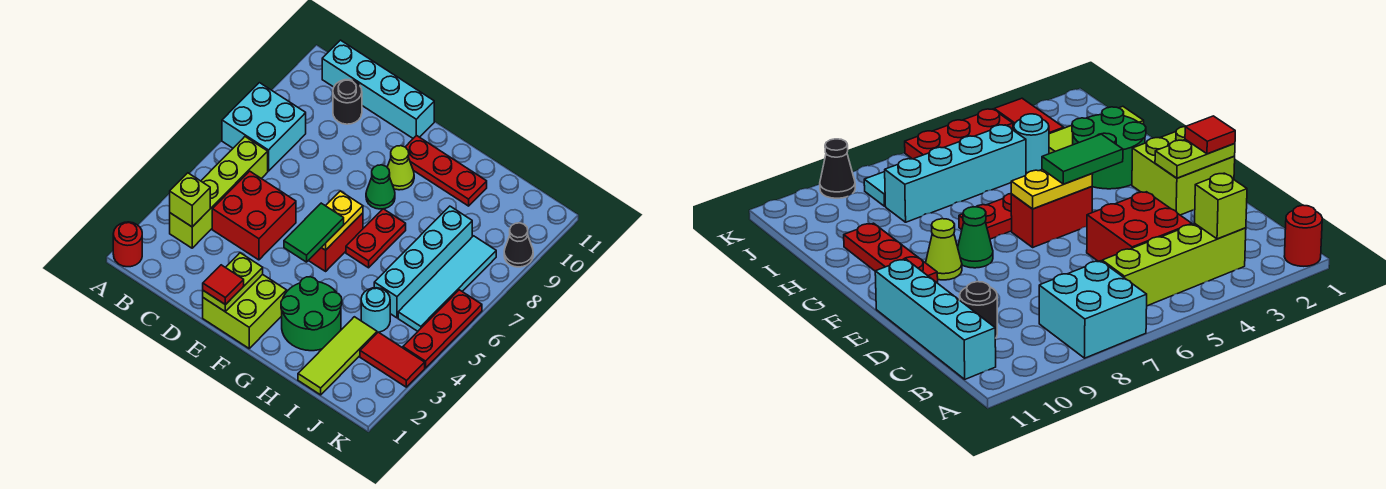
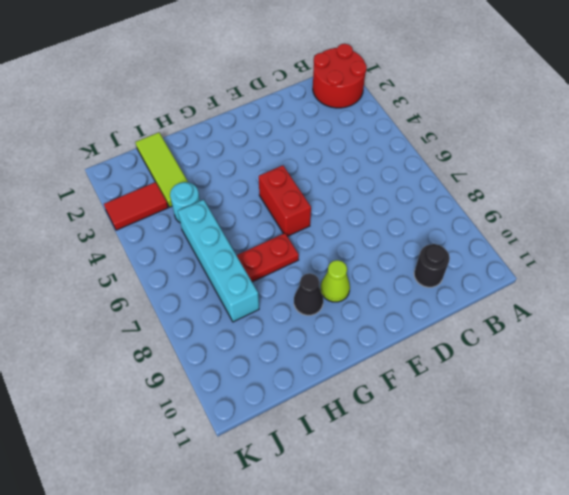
red 2x2 round brick [313,44,367,108] -> red 1x1 round brick [113,222,142,267]
red 1x2 plate [237,233,299,282] -> red 1x2 plate turned to [346,209,406,268]
black 1x1 cone [294,273,323,315] -> black 1x1 cone moved to [504,223,533,267]
none -> cyan 2x2 brick [222,83,306,171]
none -> lime 1x4 brick [170,137,268,248]
none -> cyan 1x4 brick [322,40,434,138]

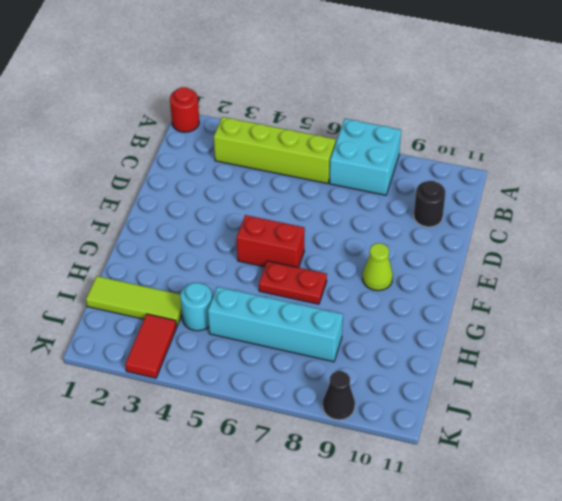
none -> cyan 1x4 brick [322,40,434,138]
none -> red 2x2 brick [212,171,296,260]
none -> lime 2x2 brick [203,274,287,348]

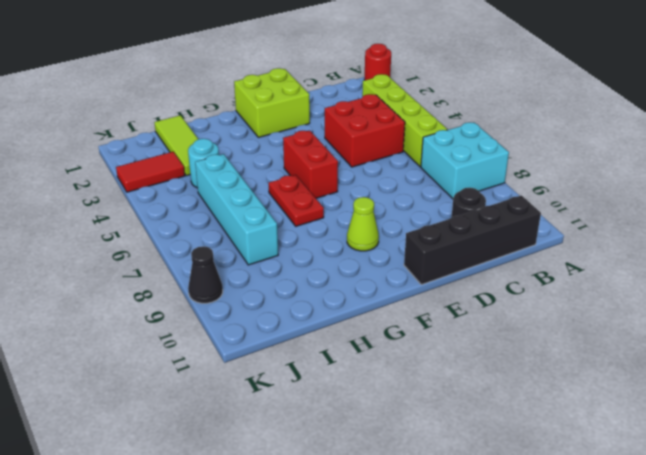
black 1x4 brick [404,195,541,285] -> cyan 1x4 brick [322,40,434,138]
none -> green 1x1 cone [366,165,395,209]
none -> red 1x3 plate [406,135,487,206]
none -> green 2x2 round brick [281,277,342,351]

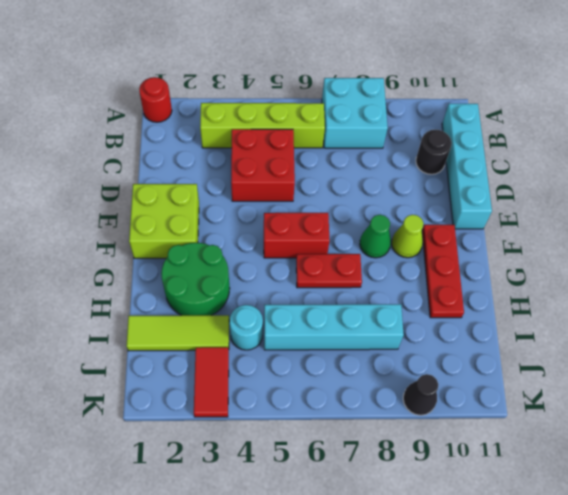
none -> cyan 1x4 tile [398,236,496,331]
none -> red 1x3 plate [403,290,482,368]
none -> lime 1x1 brick [170,173,210,227]

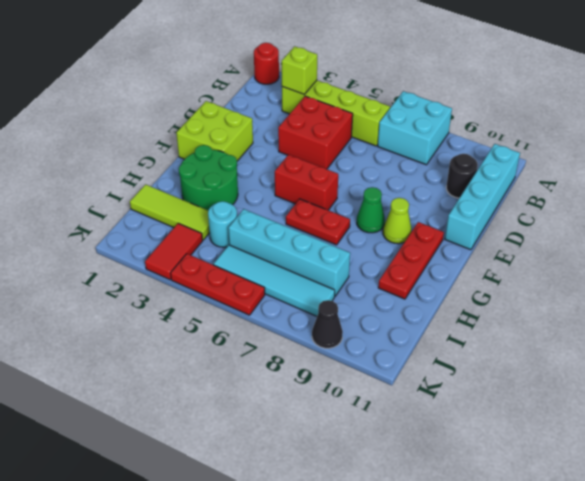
none -> lime 1x2 plate [203,253,263,312]
none -> yellow 1x2 plate [321,191,363,250]
none -> red 1x1 tile [203,265,244,305]

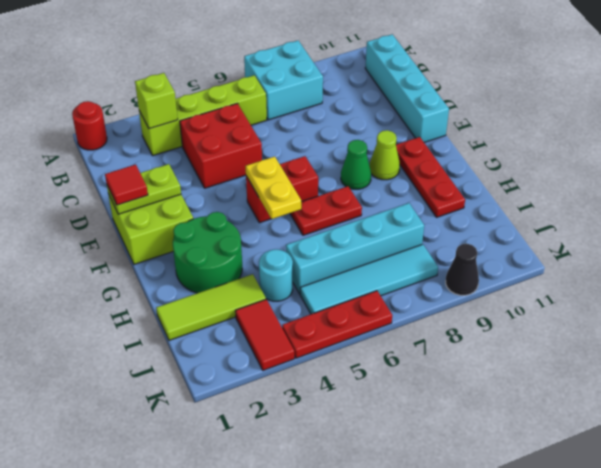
yellow 1x2 plate [246,157,301,219] -> yellow 1x2 plate turned to [321,191,363,250]
none -> black 1x1 round brick [333,80,362,124]
none -> green 1x2 tile [284,203,344,262]

